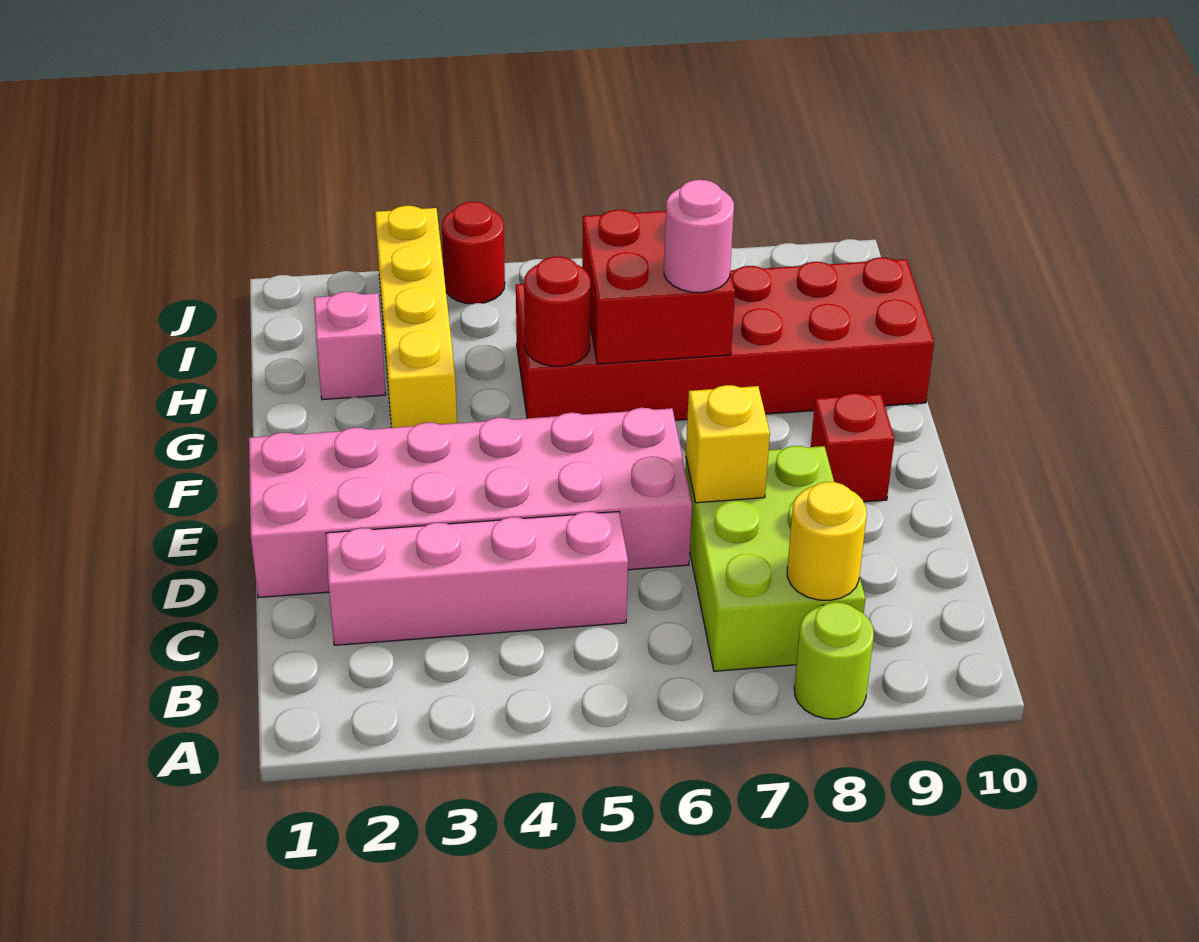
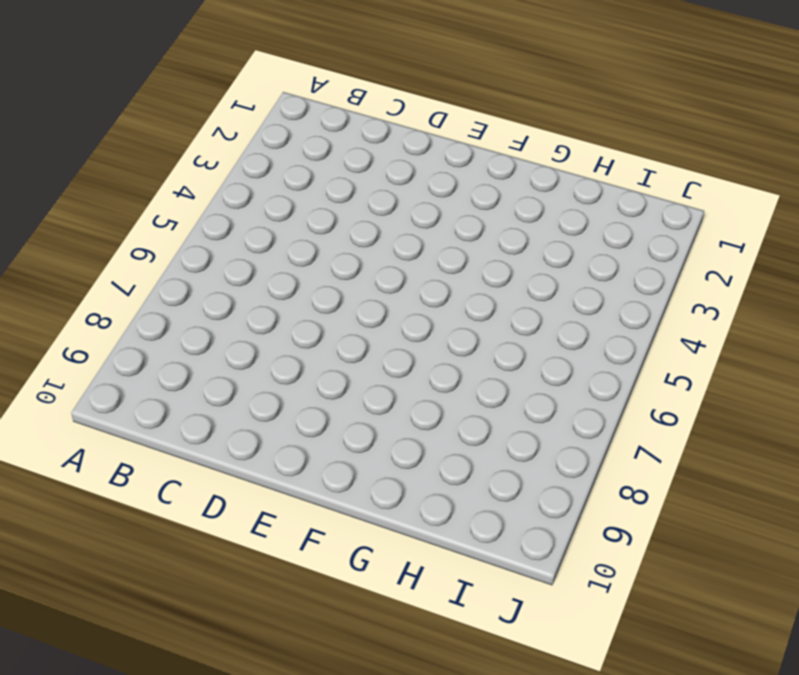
none -> lime 1x1 round brick [794,602,874,719]
none -> lime 2x3 brick [685,446,865,671]
none -> pink 1x4 brick [326,512,628,645]

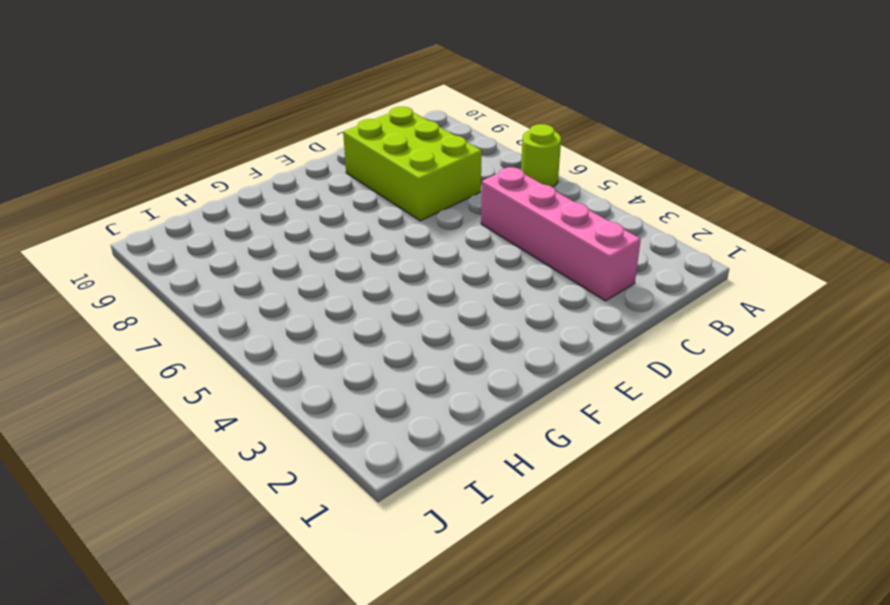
lime 1x1 round brick [521,124,561,187] -> lime 1x1 round brick moved to [794,602,874,719]
lime 2x3 brick [343,107,482,221] -> lime 2x3 brick turned to [685,446,865,671]
none -> pink 2x6 brick [249,408,692,598]
none -> red 1x1 brick [811,393,894,502]
none -> yellow 1x4 brick [375,206,457,428]

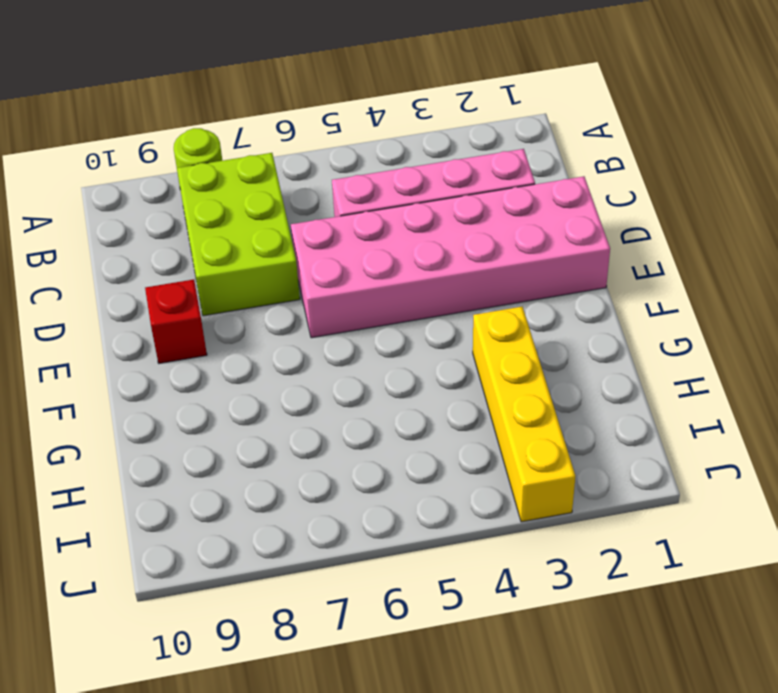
none -> red 2x6 brick [516,257,934,420]
none -> pink 1x1 brick [314,292,386,400]
none -> red 1x1 round brick [442,202,505,304]

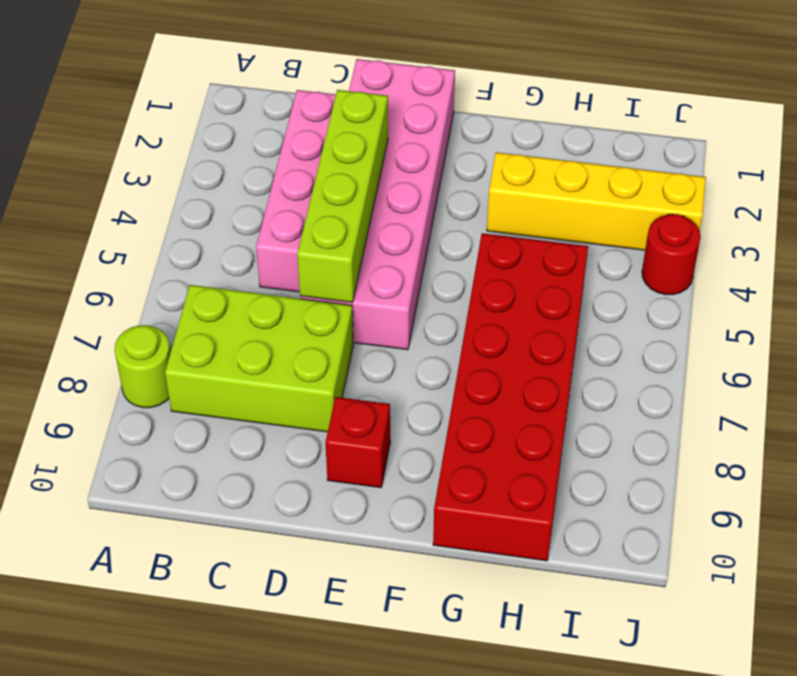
lime 1x4 brick [297,90,388,303] -> none
none -> pink 1x1 brick [314,292,386,400]
none -> yellow 1x1 round brick [787,482,867,600]
none -> yellow 1x1 brick [686,385,770,503]

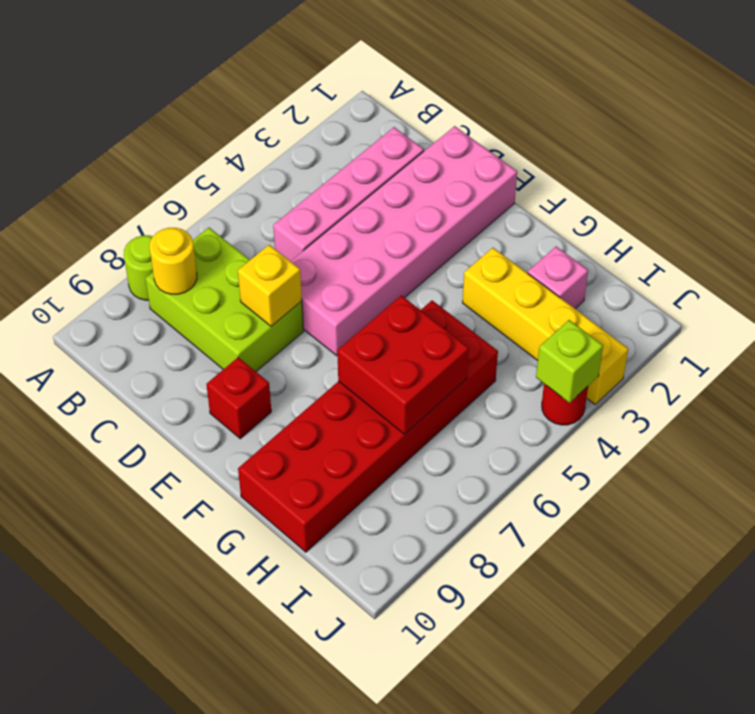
lime 1x1 brick [536,320,603,403] -> none
none -> red 1x1 round brick [524,256,591,367]
none -> pink 1x1 round brick [664,180,734,293]

